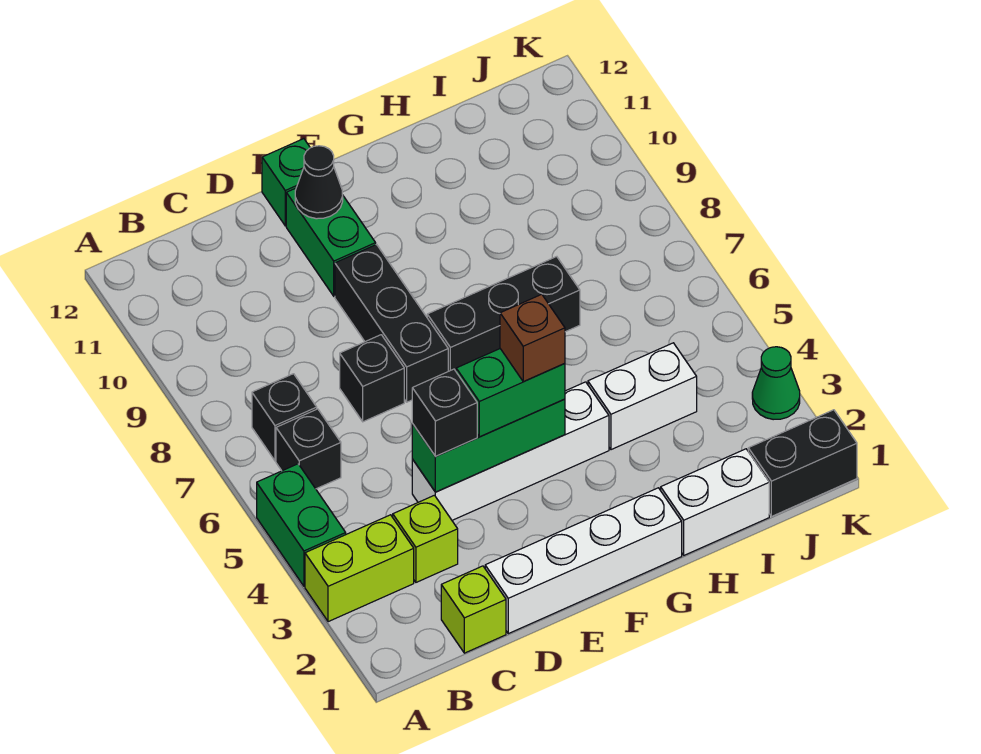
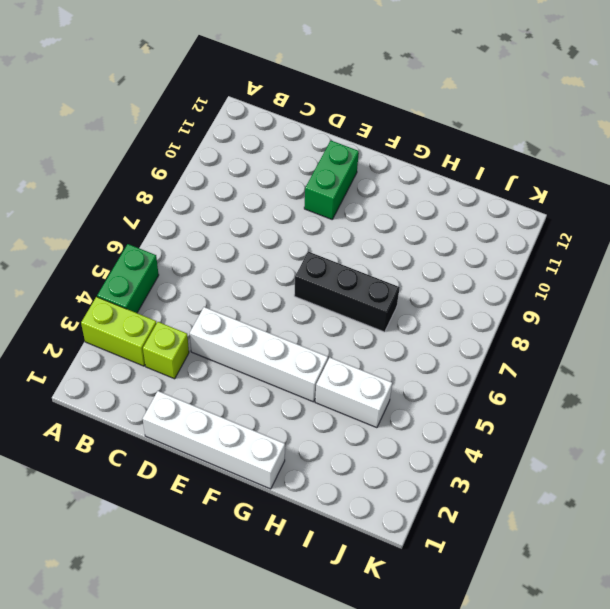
none -> black 1x1 brick [276,409,341,489]
none -> black 1x1 brick [252,374,317,461]
none -> lime 1x1 brick [441,566,506,653]

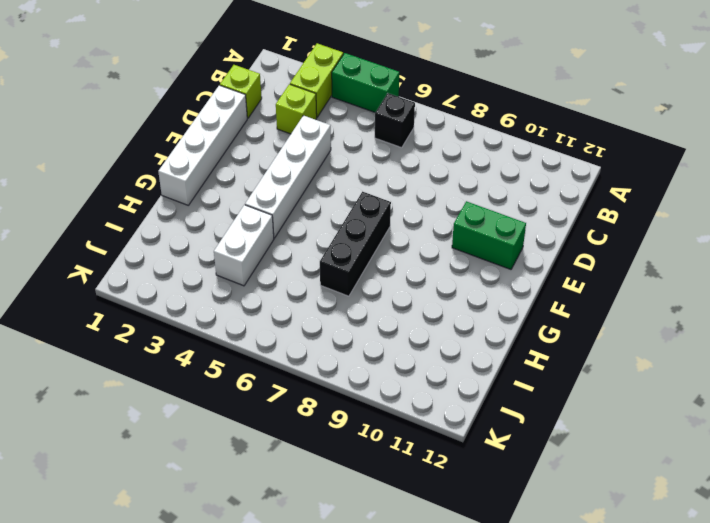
none -> black 1x1 brick [252,374,317,461]
none -> black 1x1 brick [340,335,404,422]
none -> black 1x3 brick [335,245,448,402]

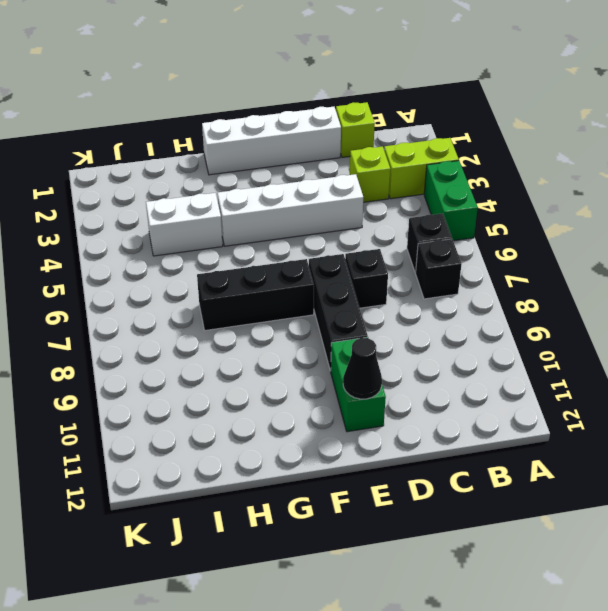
none -> green 1x1 brick [262,139,310,226]
none -> white 1x2 brick [661,449,769,555]
none -> black 1x2 brick [748,410,857,517]

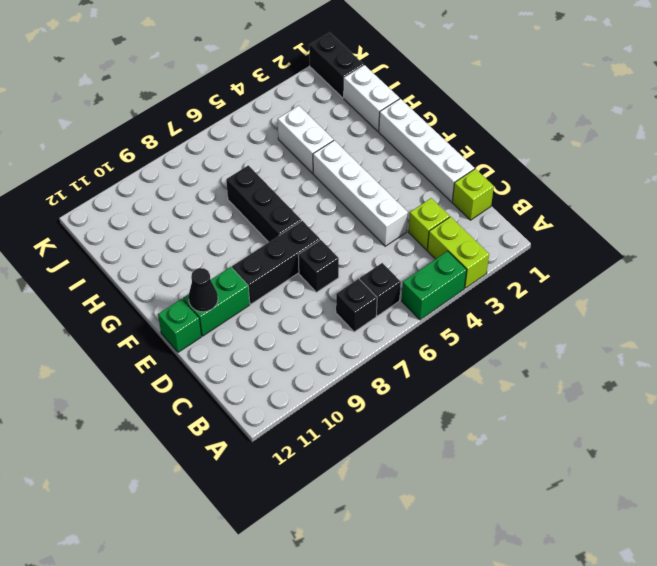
none -> green 1x1 cone [752,347,800,420]
none -> green 1x3 brick [412,399,565,492]
none -> black 1x1 brick [412,369,477,457]

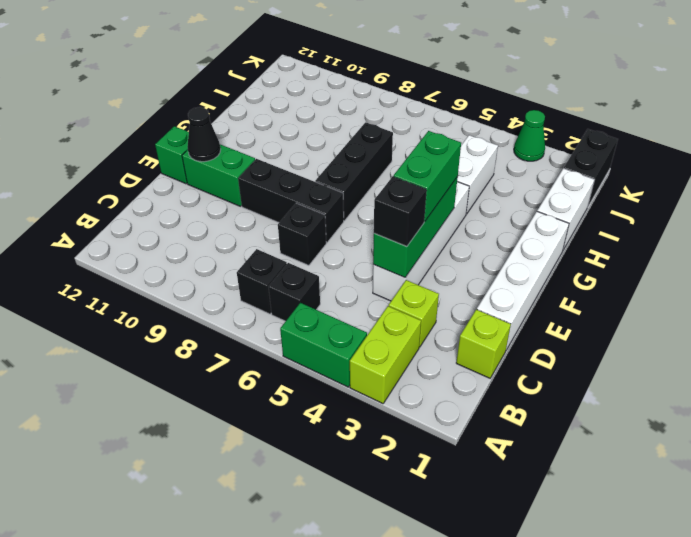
none -> brown 1x1 brick [500,294,565,381]

